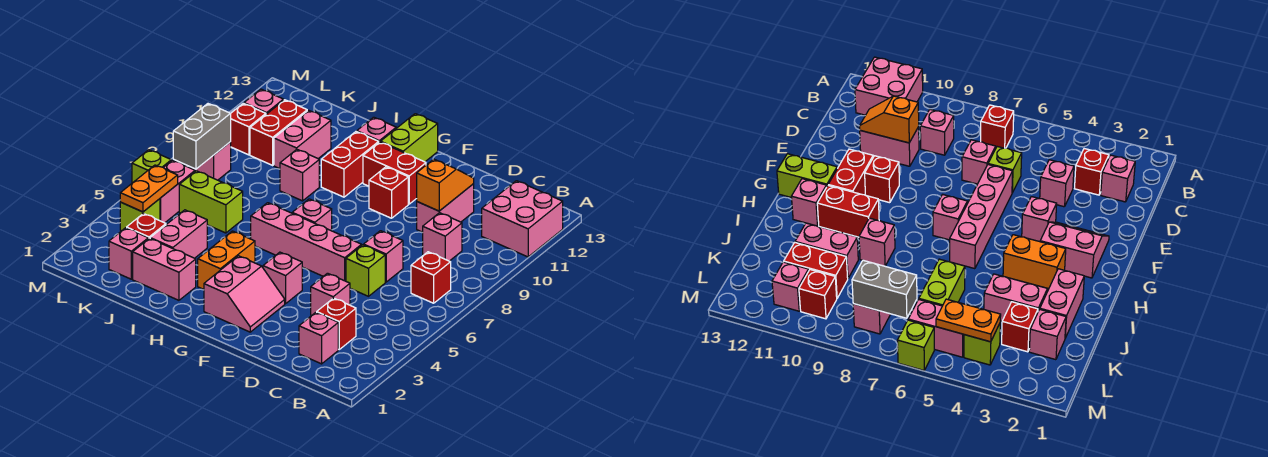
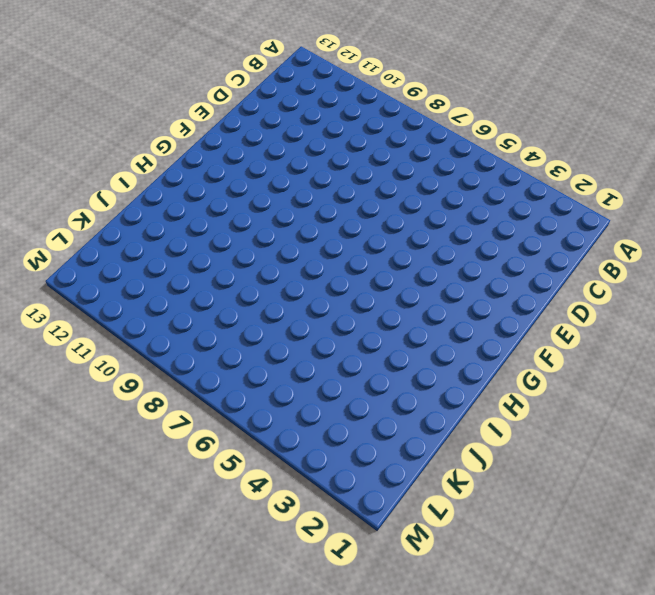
none -> pink 2x2 brick [482,181,563,257]
none -> red 1x1 brick [411,252,451,303]
none -> pink 1x1 brick [299,312,338,364]
none -> red 1x1 brick [317,298,356,349]

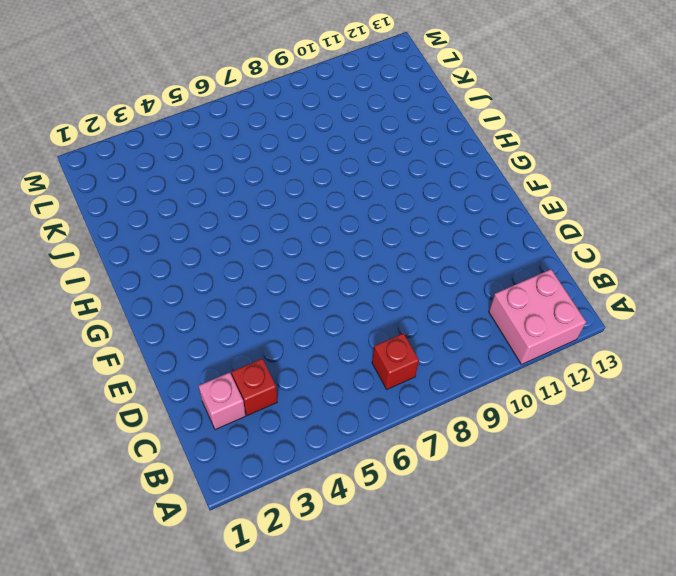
none -> pink 1x1 brick [423,213,462,261]
none -> pink 1x1 brick [311,273,350,315]
none -> lime 1x1 brick [346,245,385,296]
none -> pink 1x1 brick [364,231,403,282]

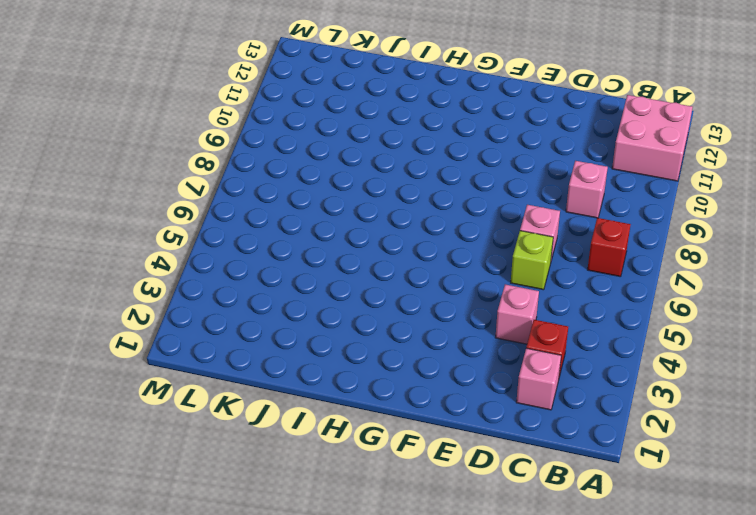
none -> pink 1x2 brick [417,184,474,232]
none -> pink 1x4 brick [251,203,362,281]
none -> pink 2x2 slope [204,256,285,332]
none -> pink 1x1 brick [263,252,302,304]

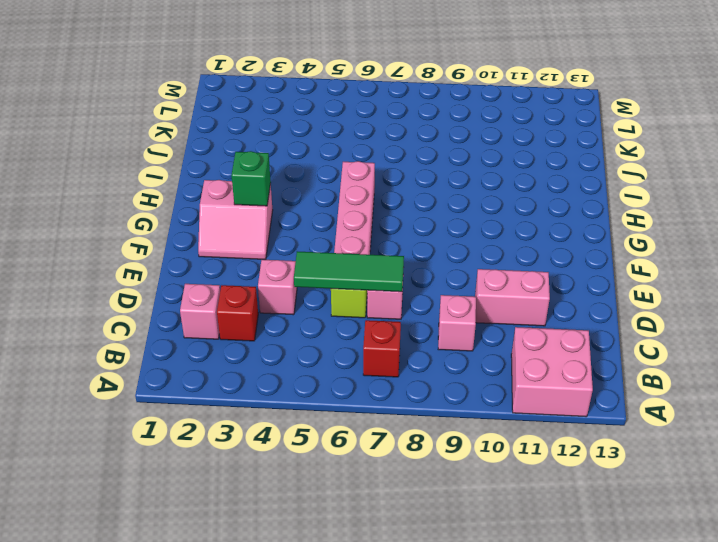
green 1x3 tile [294,251,404,292] -> none
green 1x1 brick [231,151,271,206] -> none
none -> pink 1x1 brick [263,252,302,304]
none -> red 1x1 brick [369,167,408,218]
none -> red 1x2 brick [363,142,426,204]
none -> pink 1x1 brick [292,199,332,231]

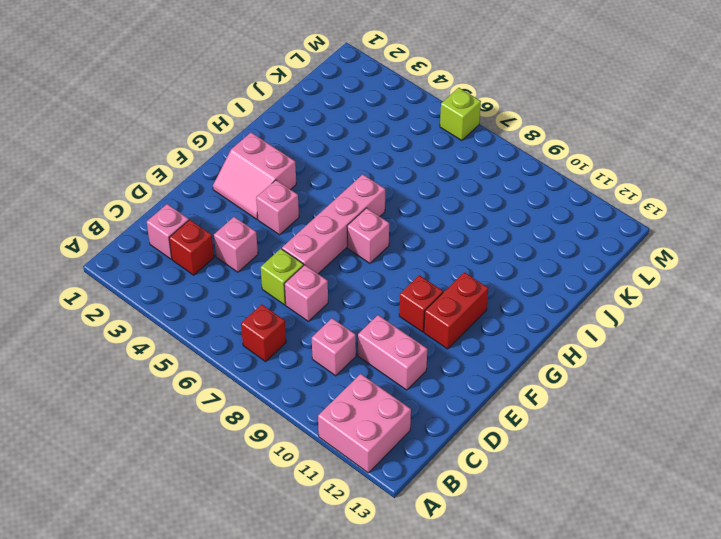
none -> lime 1x2 brick [381,114,438,162]
none -> orange 1x2 brick [198,231,255,289]
none -> red 1x2 brick [321,131,379,197]
none -> pink 1x1 brick [357,117,396,142]

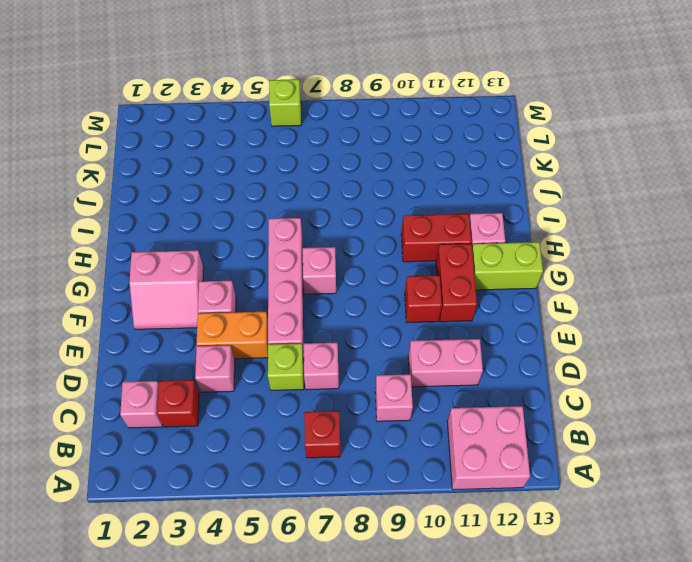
orange 1x2 brick [197,312,268,359] -> orange 1x2 brick moved to [198,231,255,289]
none -> pink 1x2 brick [133,238,196,300]
none -> pink 1x1 brick [280,150,319,201]
none -> pink 1x2 brick [150,210,207,258]
none -> lime 1x2 brick [179,171,243,233]

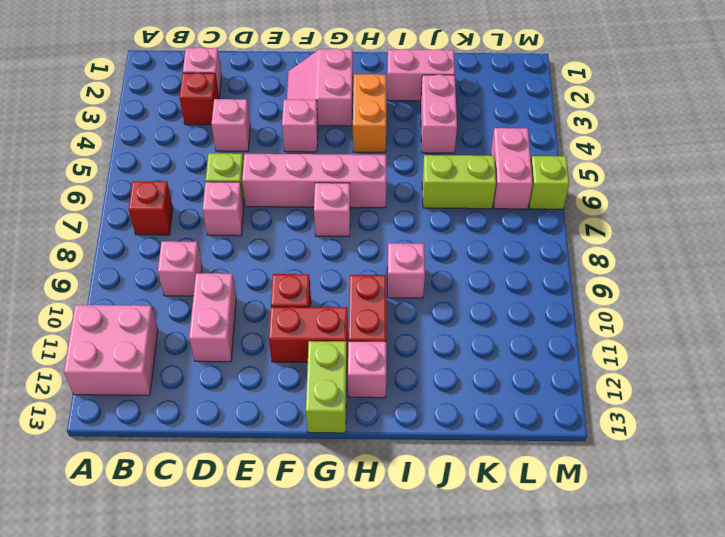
none -> pink 1x2 brick [274,110,331,169]
none -> pink 1x1 brick [109,228,148,279]
none -> red 1x1 brick [127,214,166,239]
none -> red 1x2 brick [250,100,307,165]

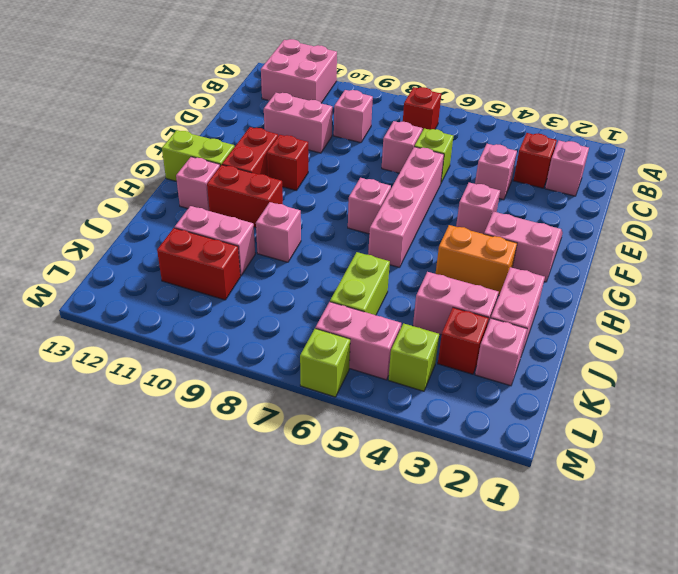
none -> pink 1x1 brick [191,142,231,180]
none -> red 1x1 brick [231,103,266,155]
none -> pink 1x1 brick [244,89,284,114]
none -> orange 1x2 slope [417,159,474,211]

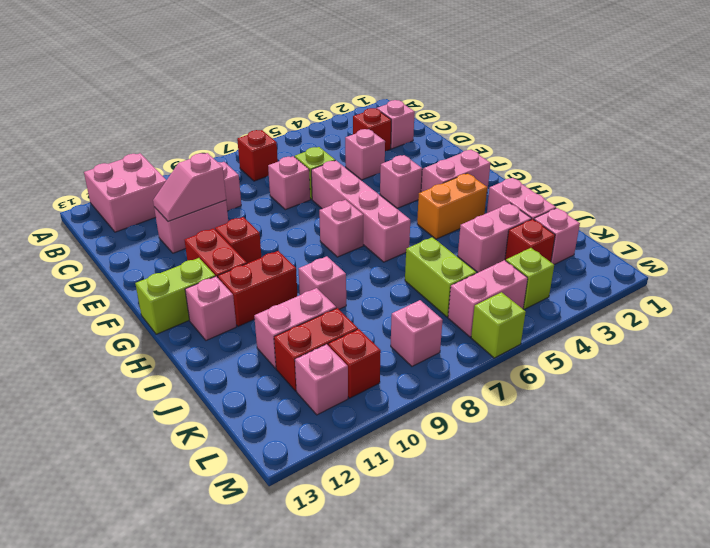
pink 1x2 slope [153,153,226,222] -> orange 1x2 slope [417,159,474,211]
none -> orange 1x2 plate [120,165,178,212]
none -> grey 1x2 brick [173,104,231,169]

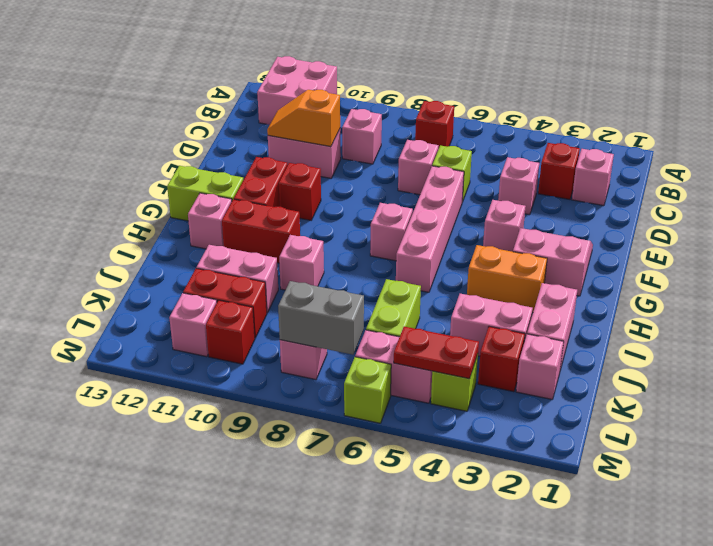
red 1x2 plate [394,327,479,379] -> orange 1x2 plate [120,165,178,212]

